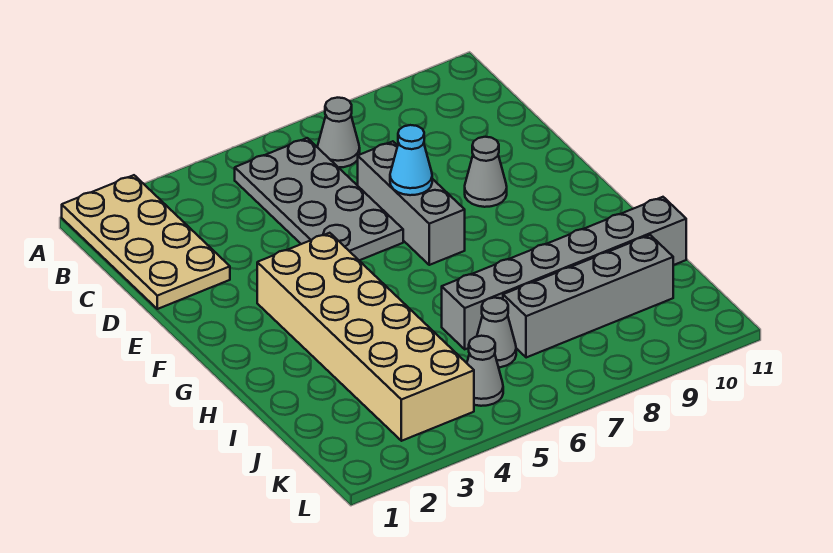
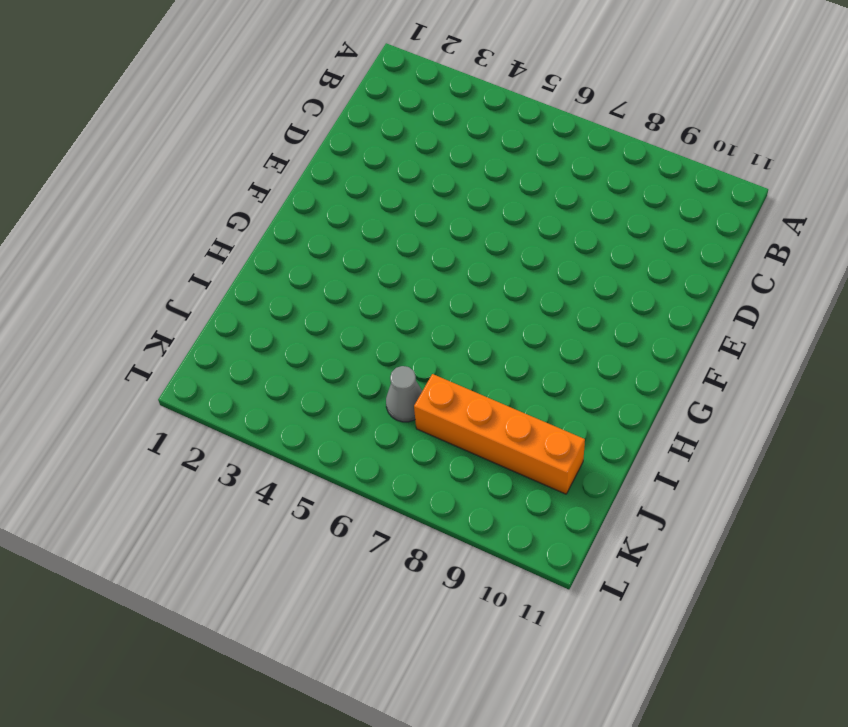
orange 1x4 brick [414,374,585,494] -> grey 1x4 brick [503,235,673,358]
none -> tan 2x4 plate [62,175,230,309]
none -> grey 2x4 plate [235,138,403,260]

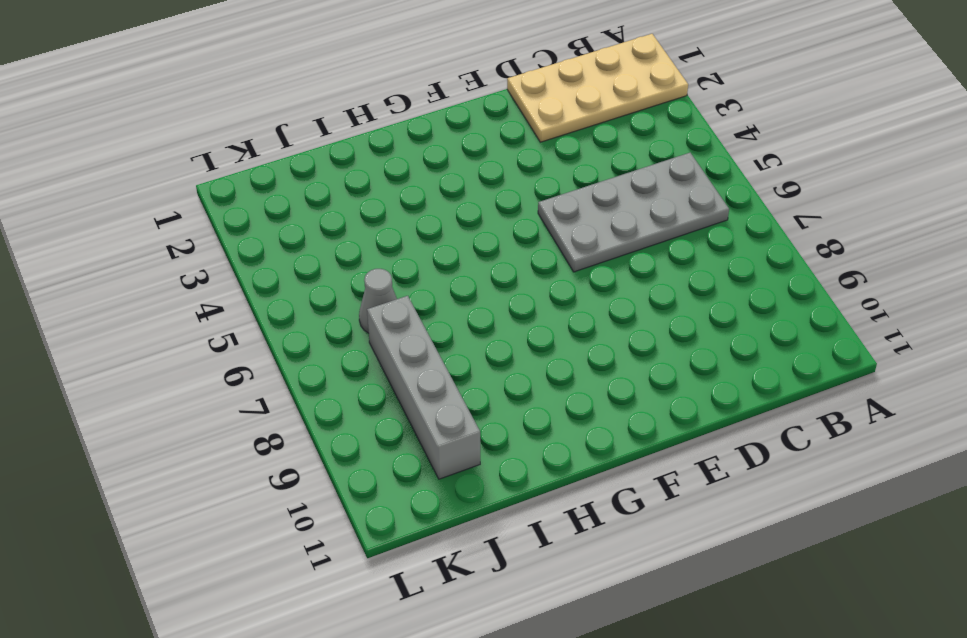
none -> grey 1x1 cone [317,98,360,168]
none -> grey 1x3 brick [358,141,465,265]

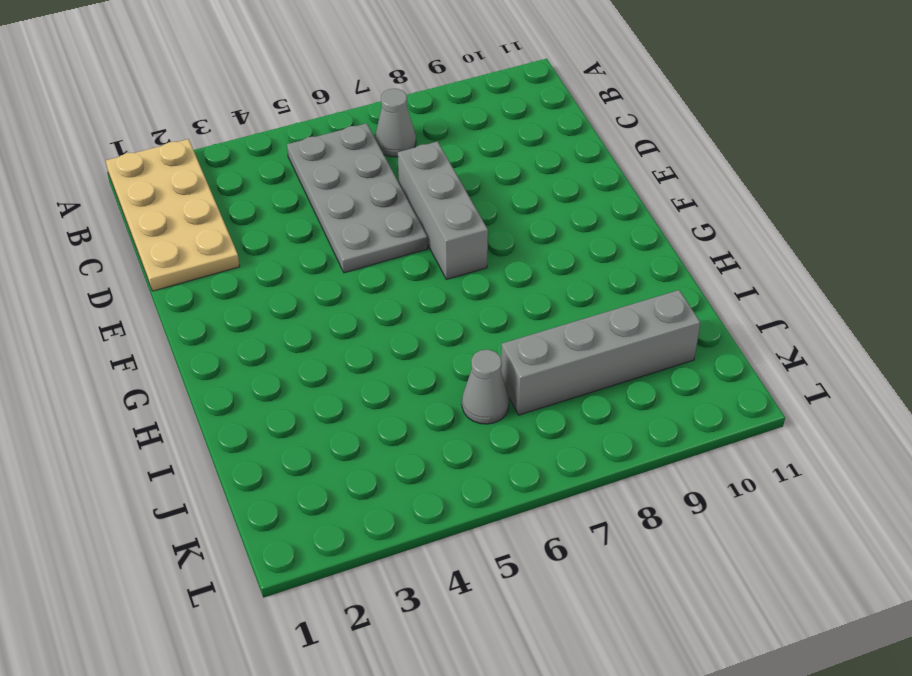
none -> grey 1x1 cone [465,137,507,207]
none -> tan 2x6 brick [257,233,474,441]

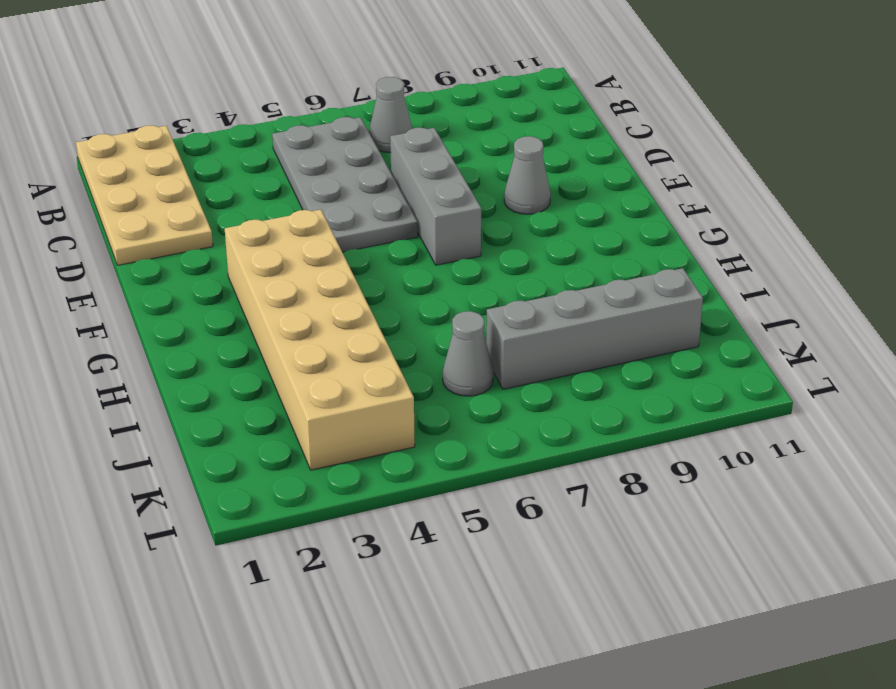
none -> grey 1x6 brick [442,197,686,349]
none -> grey 1x1 cone [467,336,503,406]

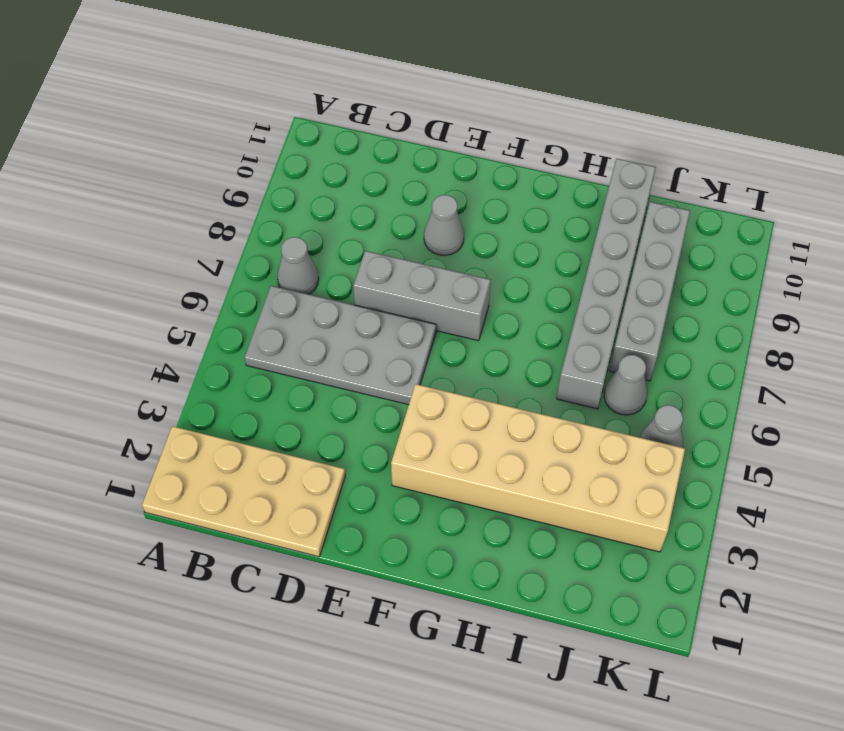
none -> cyan 1x1 cone [390,125,432,195]

